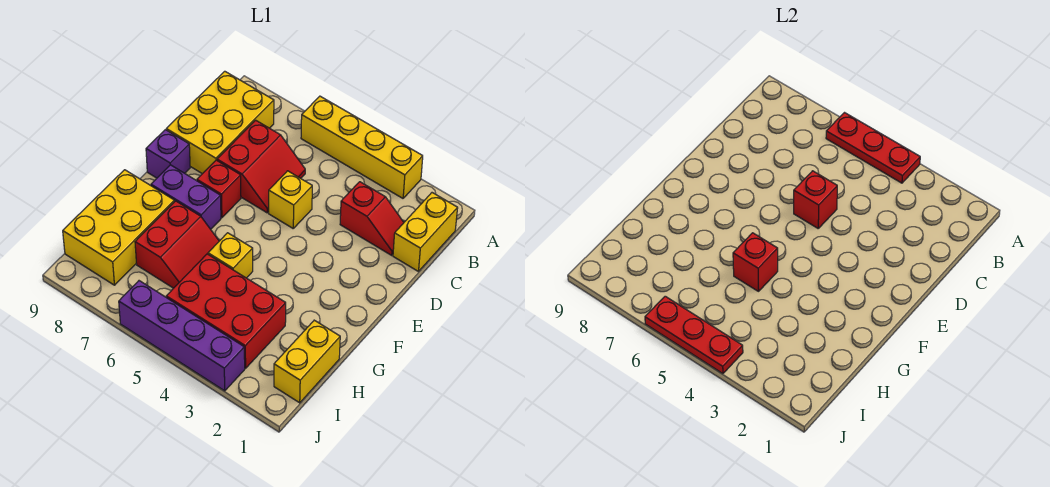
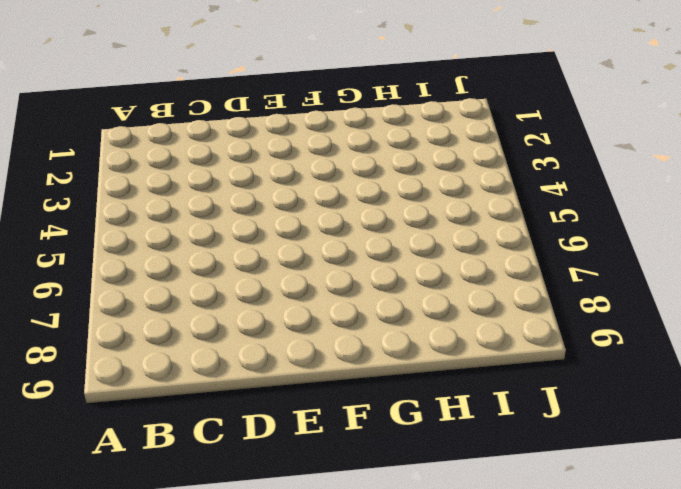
none -> yellow 1x4 brick [301,96,423,198]
none -> yellow 1x2 brick [393,193,458,271]
none -> yellow 2x3 brick [166,71,274,174]

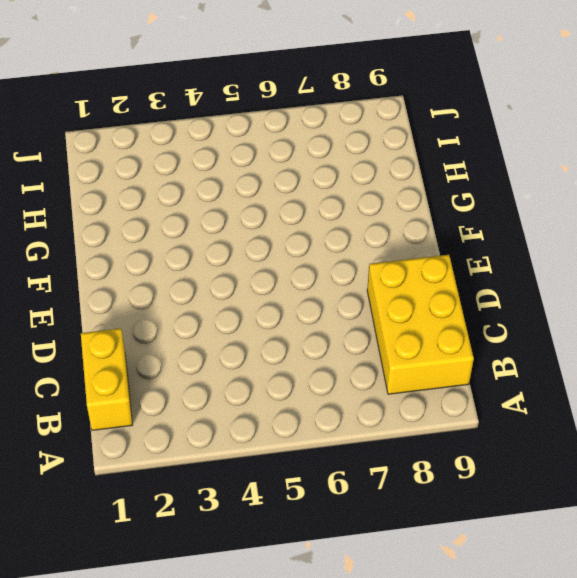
none -> yellow 1x4 brick [301,96,423,198]
none -> red 1x2 slope [340,182,404,255]
none -> red 2x2 slope [217,120,305,213]

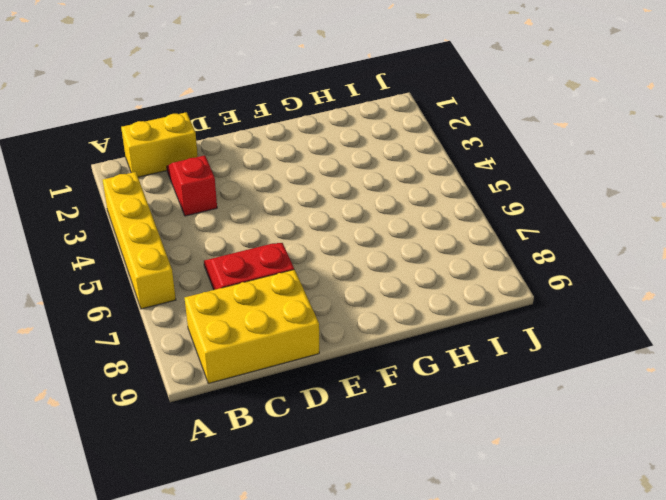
none -> yellow 1x1 brick [269,171,312,228]
none -> red 1x1 brick [197,160,241,218]
none -> purple 1x1 brick [146,130,190,178]

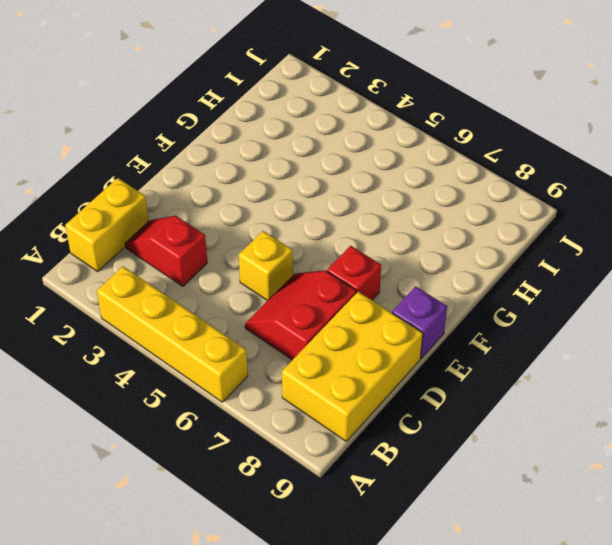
none -> purple 1x2 brick [151,165,221,229]
none -> yellow 1x1 brick [208,233,253,278]
none -> red 2x2 slope [135,201,219,288]

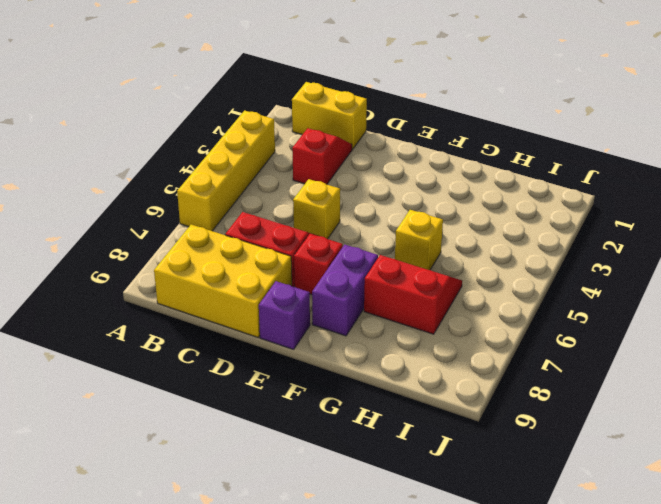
none -> yellow 2x3 brick [63,170,174,285]
none -> yellow 1x2 brick [274,320,340,403]
none -> red 2x3 brick [166,254,286,368]

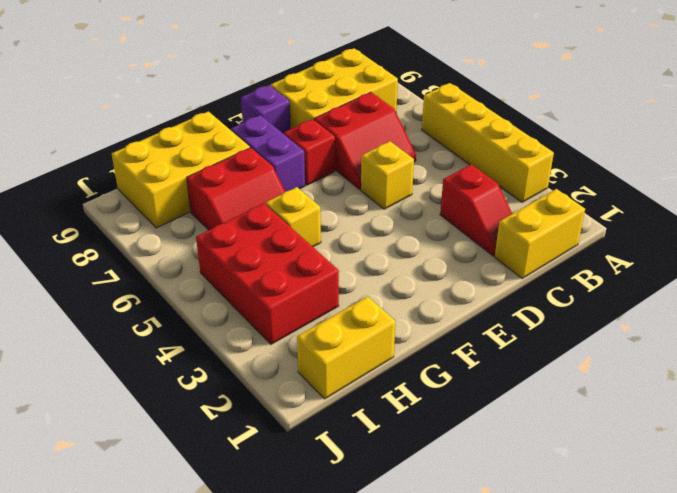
none -> purple 1x4 brick [119,281,245,391]
none -> red 1x3 plate [826,113,920,183]
none -> red 1x1 brick [794,171,837,228]

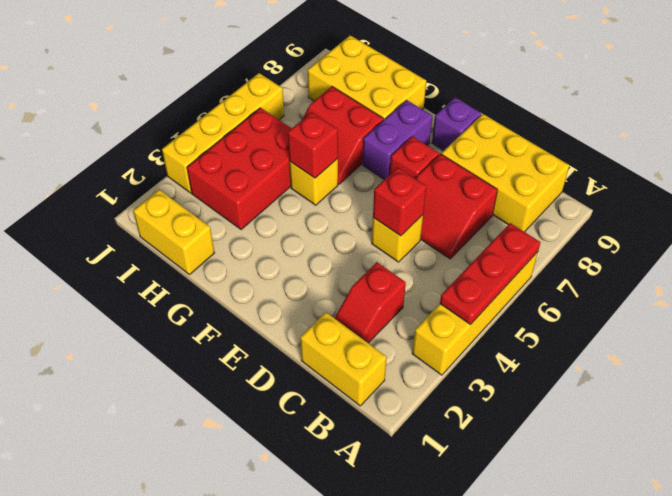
yellow 1x4 brick [162,73,284,193] -> purple 1x4 brick [119,281,245,391]
none -> red 1x3 plate [645,296,743,374]

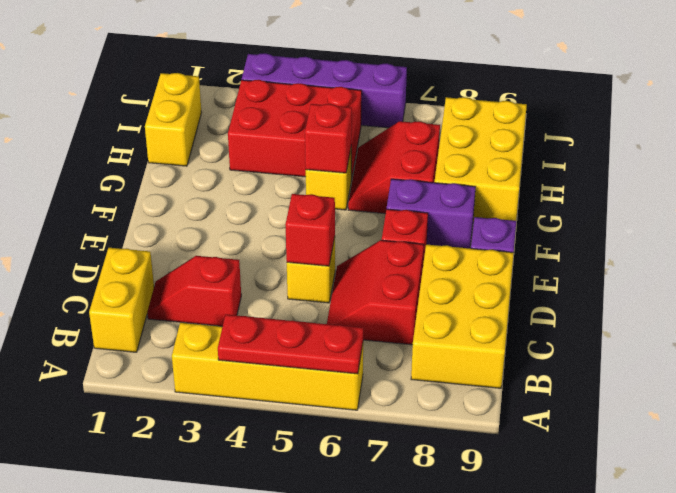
none -> red 1x3 plate [645,296,743,374]

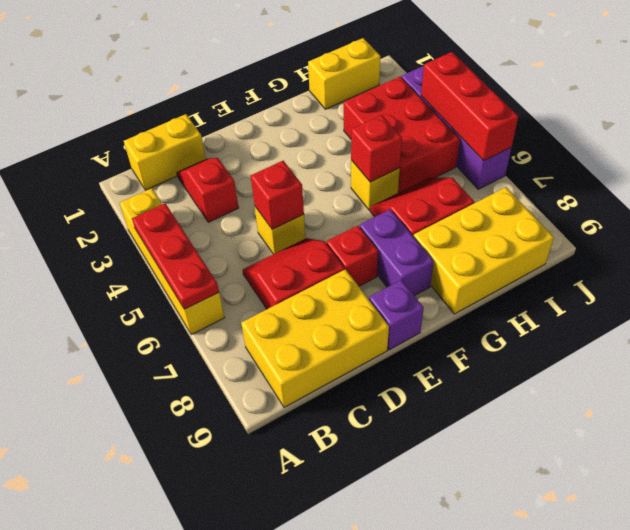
red 1x3 brick [421,52,518,161] -> red 1x3 plate [645,296,743,374]

